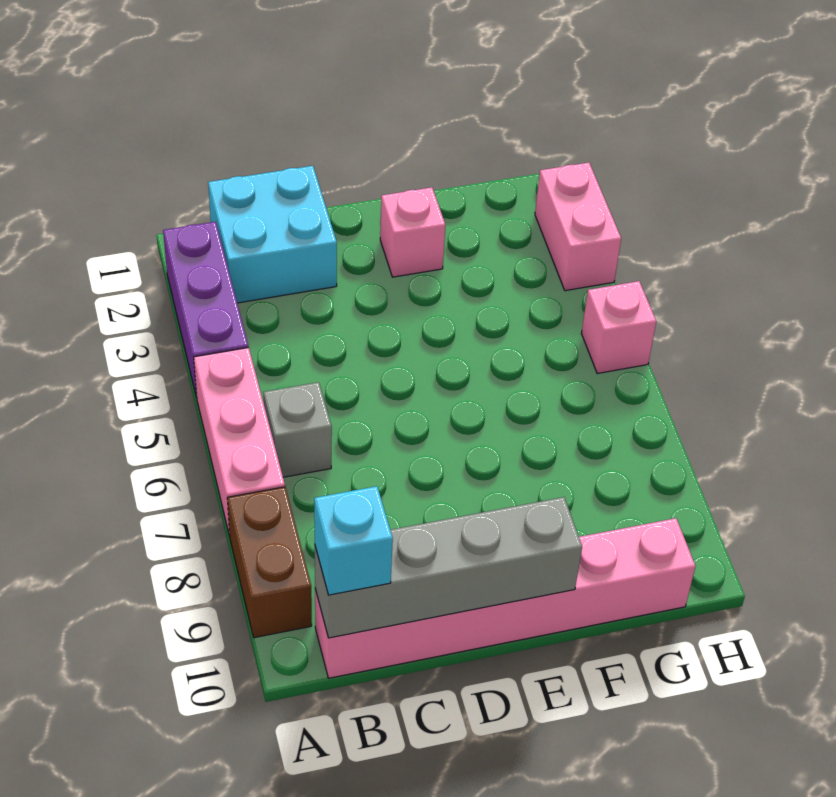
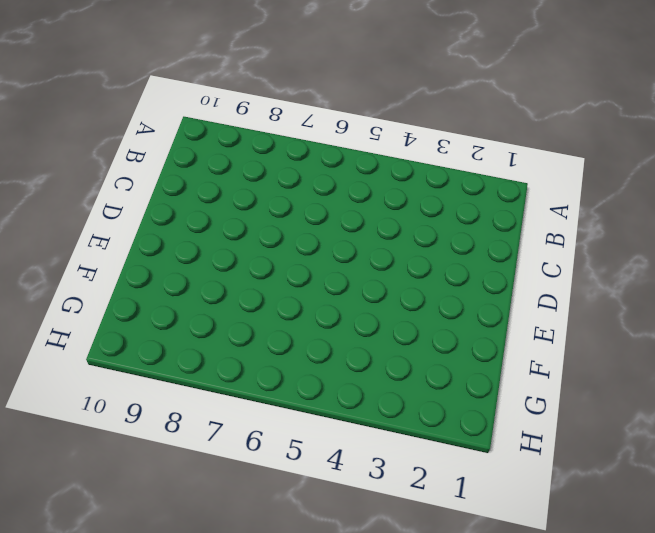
none -> purple 1x3 brick [163,222,248,398]
none -> pink 1x3 brick [194,347,285,537]

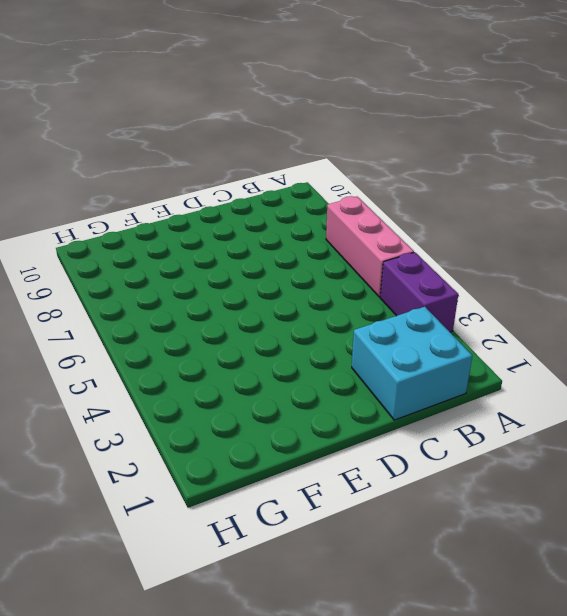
purple 1x2 brick [380,252,458,332] -> purple 1x3 brick [163,222,248,398]
none -> brown 1x2 brick [227,487,312,638]
none -> grey 1x1 brick [263,382,332,477]

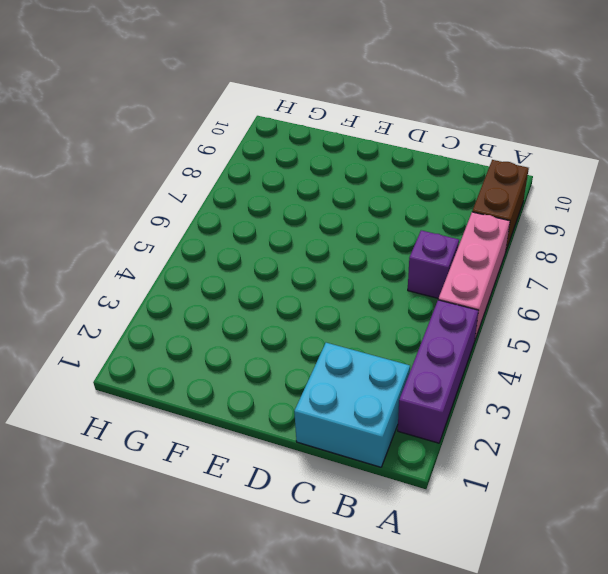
purple 1x1 brick [408,230,459,298] -> grey 1x1 brick [263,382,332,477]
none -> pink 1x6 brick [315,518,695,678]
none -> pink 1x1 brick [380,187,445,277]

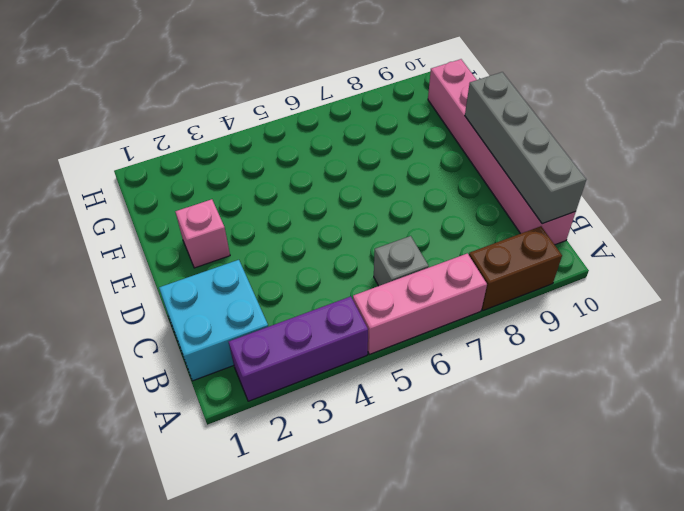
none -> pink 1x2 brick [535,162,621,291]
none -> pink 1x1 brick [581,281,656,374]

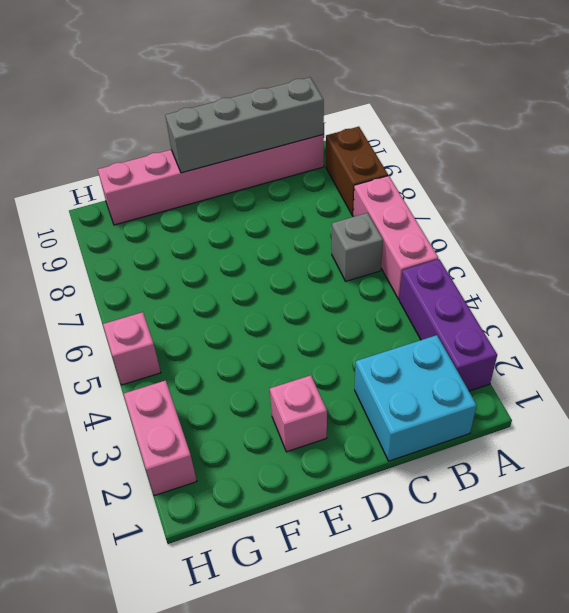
none -> cyan 1x1 brick [314,486,393,595]

